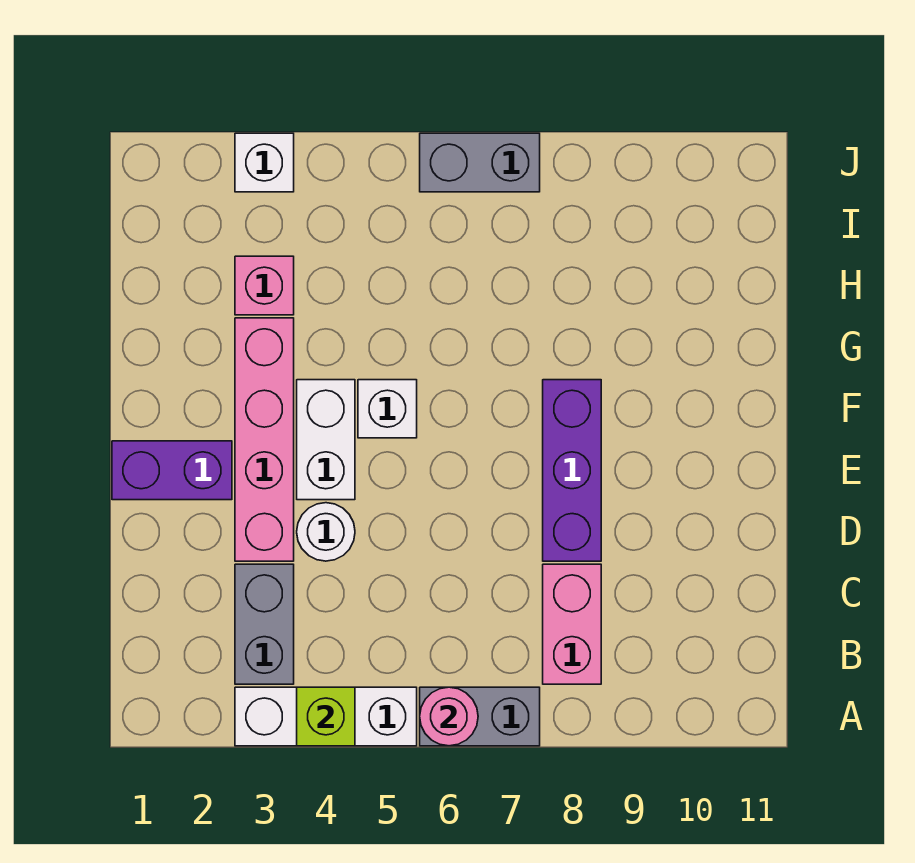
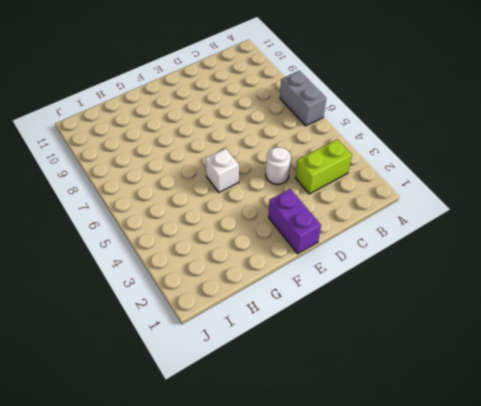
lime 1x2 brick [295,139,352,194] -> grey 1x2 brick [235,564,294,684]
none -> white 1x3 brick [235,687,417,746]
none -> pink 1x2 brick [543,564,601,684]
none -> pink 1x4 brick [235,318,294,561]

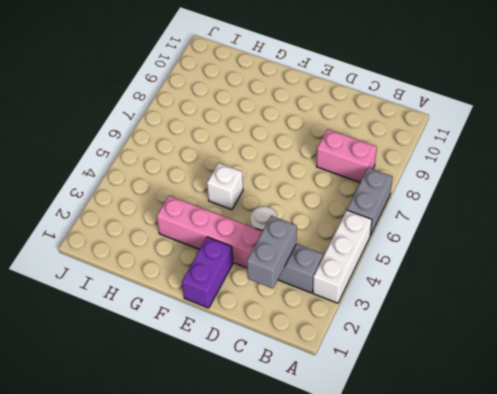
grey 1x2 brick [247,216,297,288] -> grey 1x2 brick moved to [420,133,540,192]
none -> purple 1x3 brick [543,380,601,561]
none -> white 1x2 brick [297,380,355,500]
none -> pink 1x1 brick [235,256,294,315]

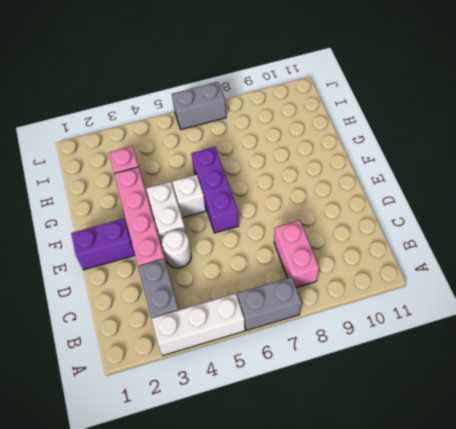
purple 1x3 brick [191,147,239,233] -> purple 1x3 brick moved to [543,380,601,561]
none -> white 1x1 brick [235,133,294,192]
none -> lime 1x1 brick [297,687,355,746]
none -> pink 1x1 round brick [420,687,478,746]

